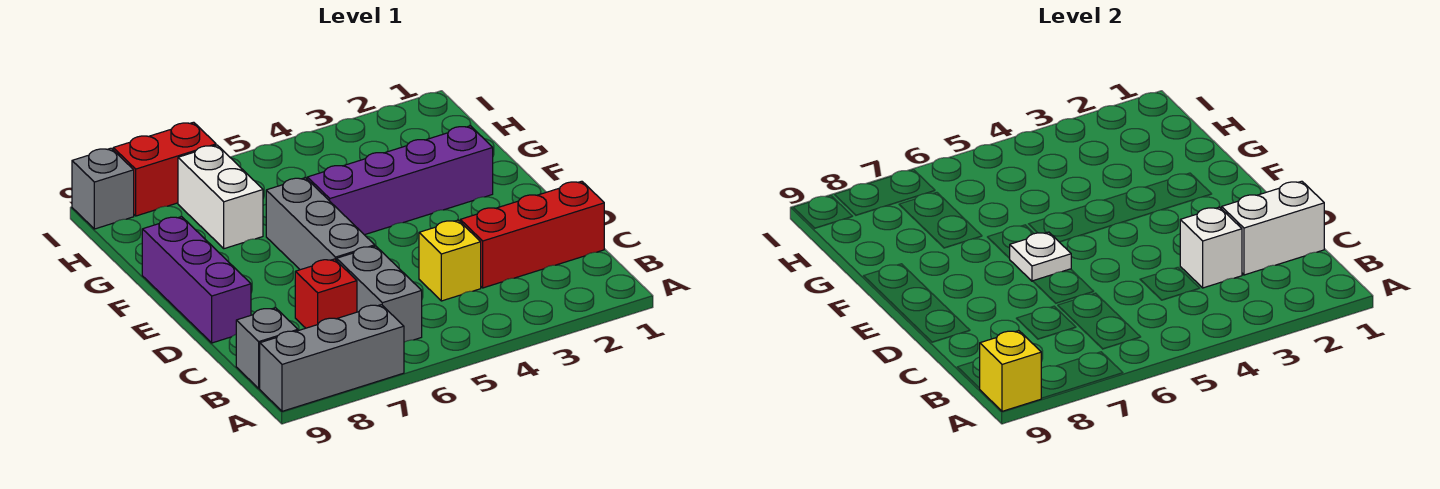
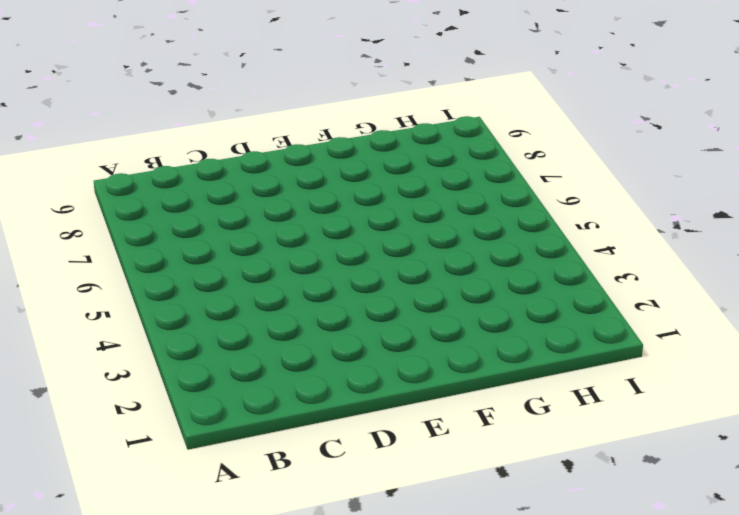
none -> grey 1x3 brick [260,305,404,411]
none -> grey 1x2 brick [337,246,422,342]
none -> grey 1x1 brick [236,308,298,388]

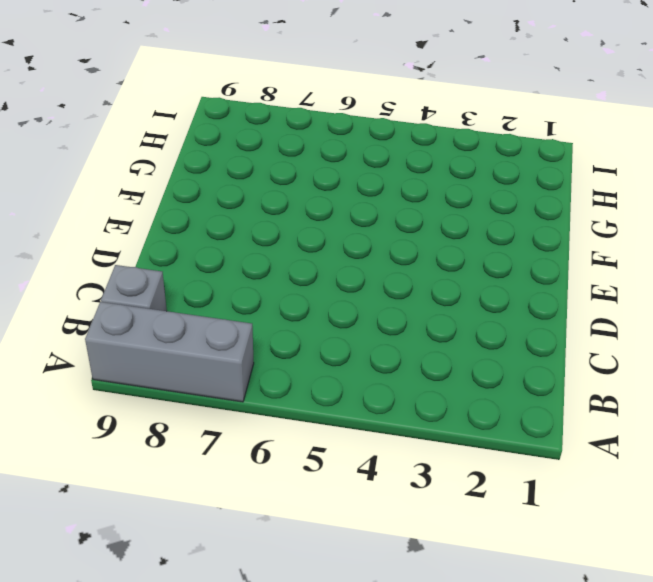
none -> grey 1x2 brick [337,246,422,342]
none -> red 1x3 brick [460,181,604,288]
none -> yellow 1x1 brick [419,220,481,301]

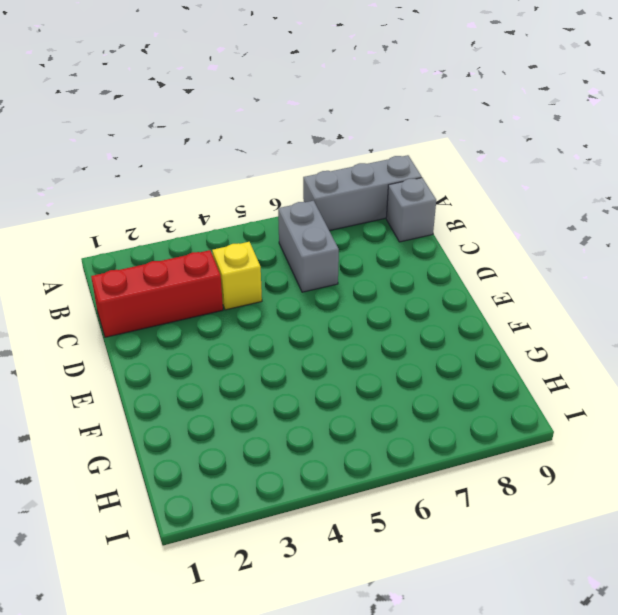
none -> red 1x1 brick [295,259,357,328]
none -> grey 1x3 brick [266,178,375,270]
none -> purple 1x3 brick [142,217,251,343]

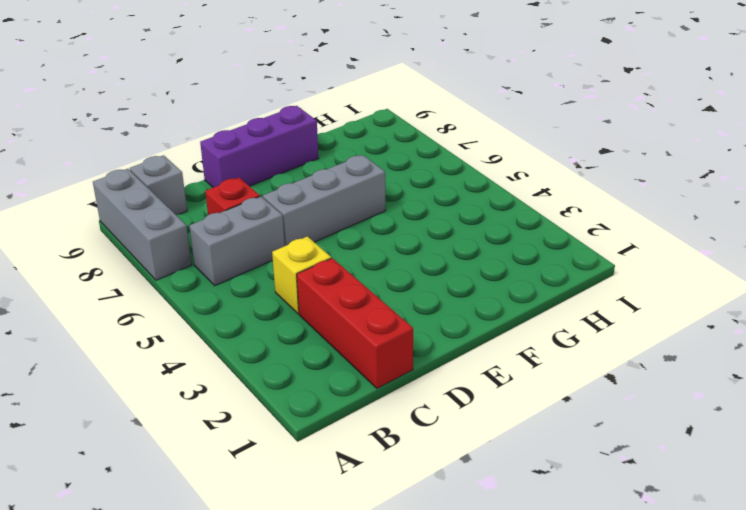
none -> purple 1x4 brick [307,126,493,235]
none -> white 1x2 brick [178,145,263,249]
none -> red 1x2 brick [113,122,216,216]

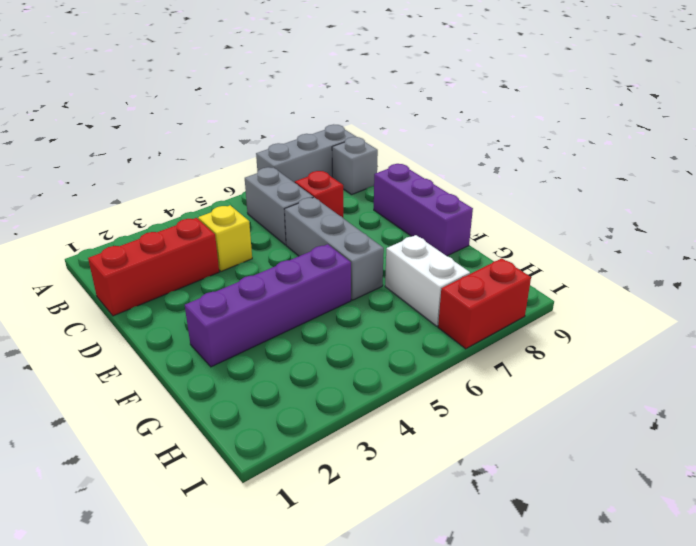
none -> grey 1x1 brick [72,148,134,229]
none -> yellow 1x1 brick [980,331,1041,411]
none -> white 1x2 brick [1222,181,1324,275]

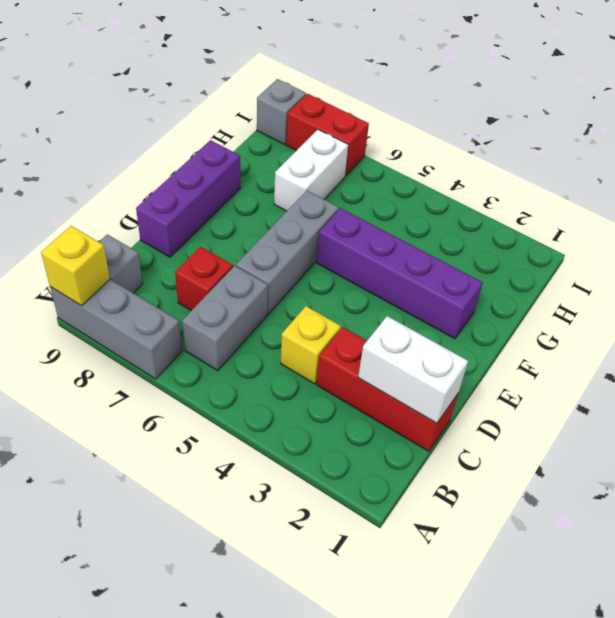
none -> white 1x1 brick [1180,207,1242,288]
none -> white 1x1 plate [1009,232,1071,281]

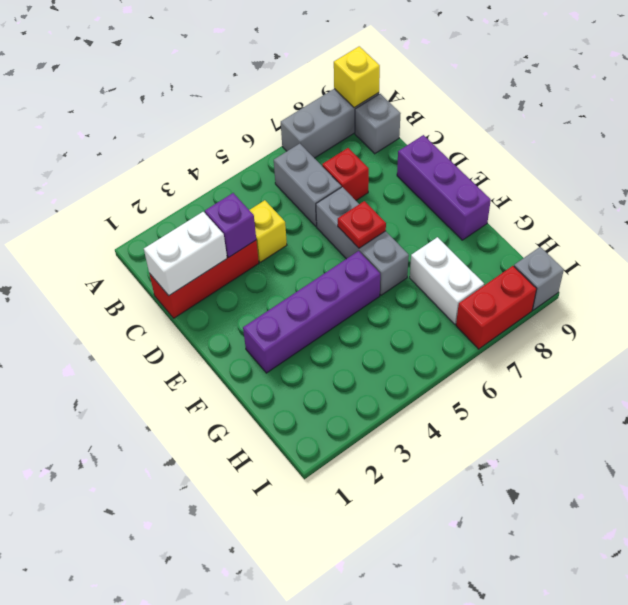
purple 1x1 brick [205,193,256,257] -> white 1x1 brick [1180,207,1242,288]
red 1x1 plate [338,201,386,248] -> white 1x1 plate [1009,232,1071,281]

